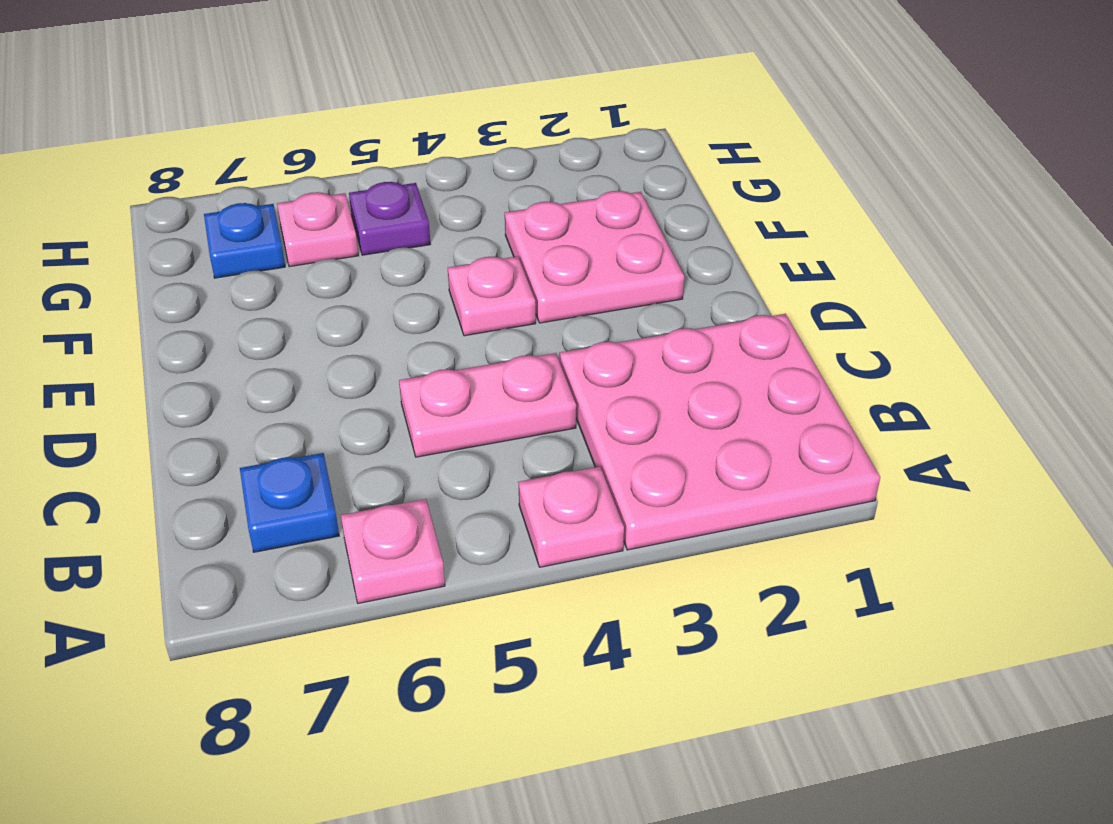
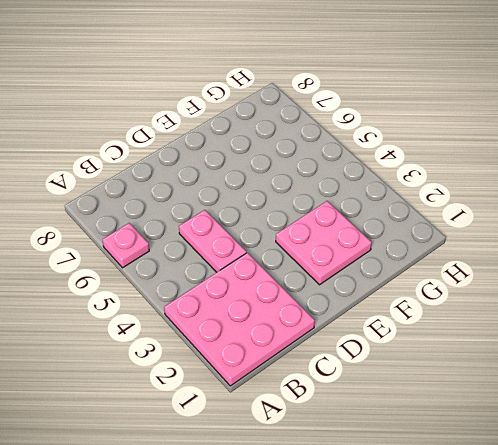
none -> pink 1x1 plate [518,467,624,567]
none -> blue 1x1 plate [240,453,339,552]

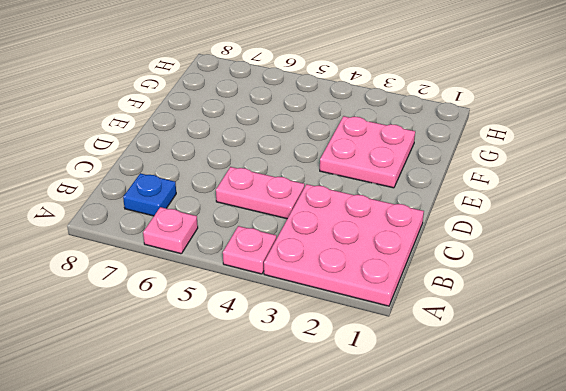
none -> pink 1x1 plate [448,256,536,336]
none -> purple 1x1 plate [349,182,430,255]

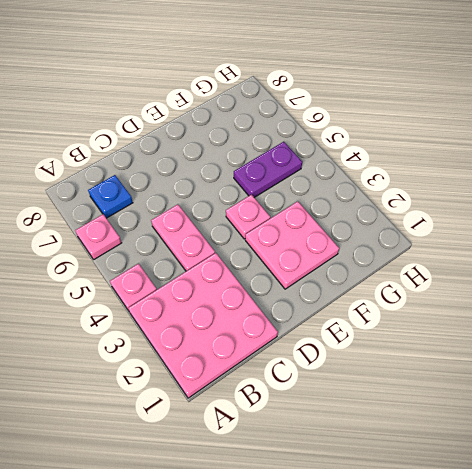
purple 1x2 plate [234,142,302,197] -> purple 1x1 plate [349,182,430,255]
none -> pink 1x1 plate [277,192,359,267]
none -> blue 1x1 plate [204,203,285,278]

